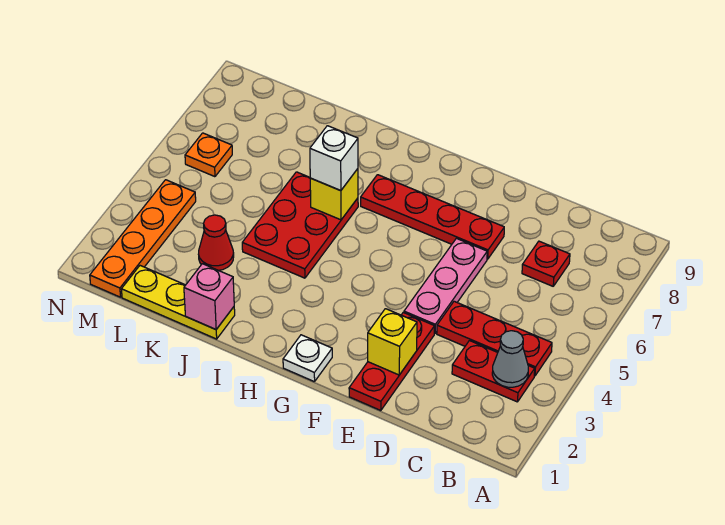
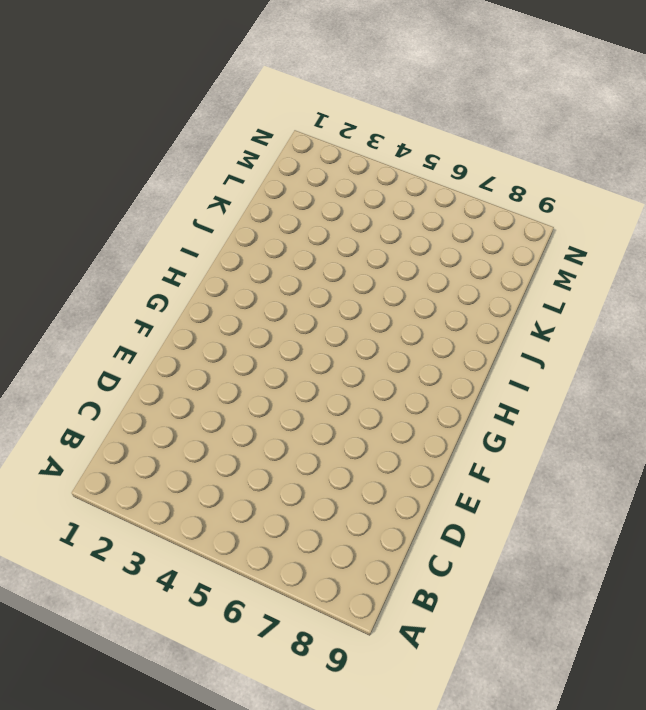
none -> red 1x2 plate [452,341,535,402]
none -> red 1x3 plate [437,301,552,376]
none -> red 1x1 plate [522,241,570,286]

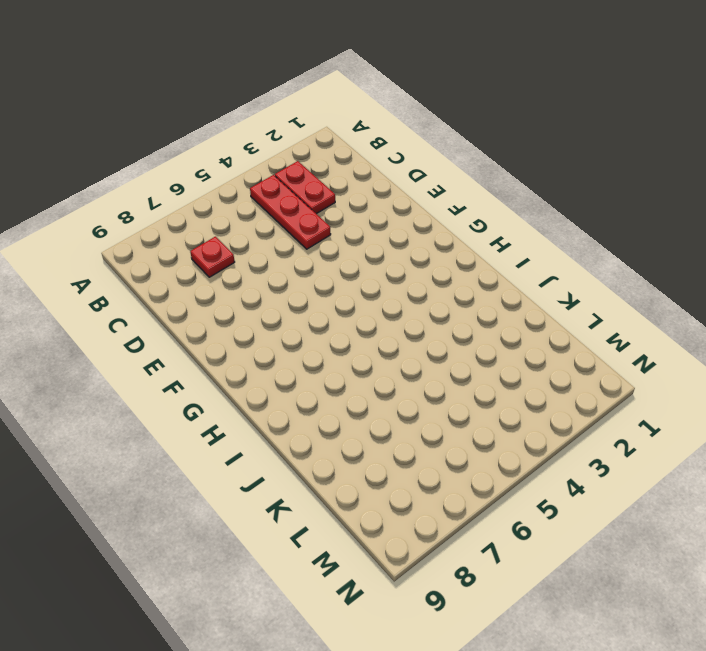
none -> red 1x3 plate [349,312,435,411]
none -> pink 1x3 plate [404,238,487,333]
none -> red 1x4 plate [361,175,504,259]

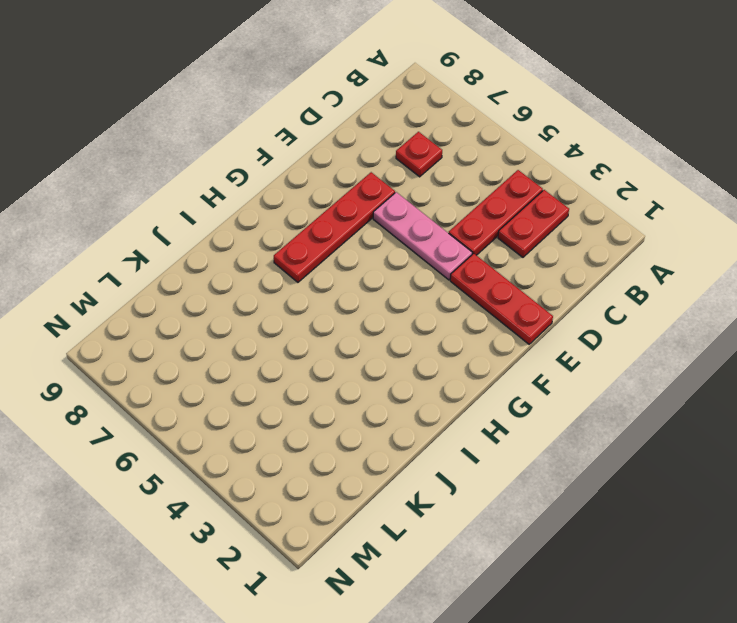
none -> white 1x1 plate [283,335,332,382]
none -> red 2x3 plate [242,172,358,278]
none -> yellow 1x3 plate [121,266,235,339]

